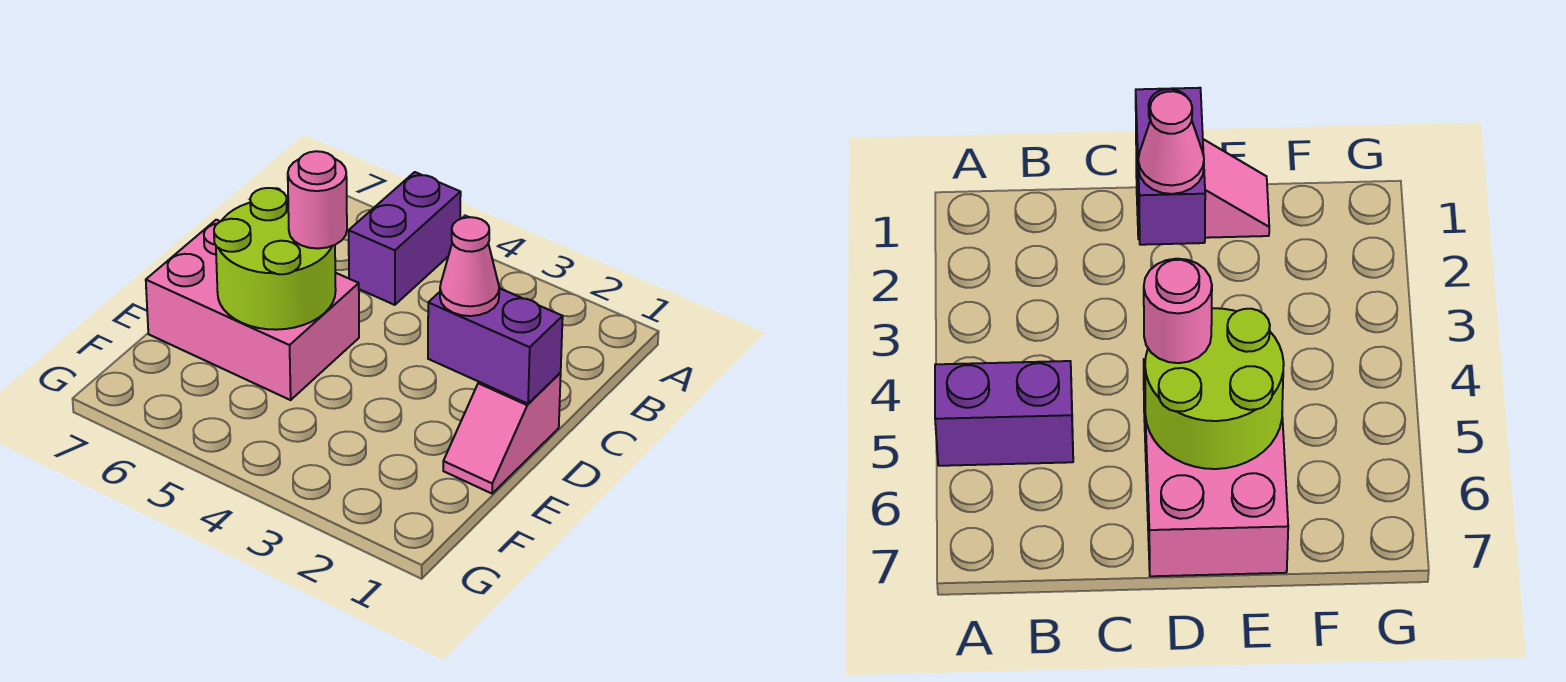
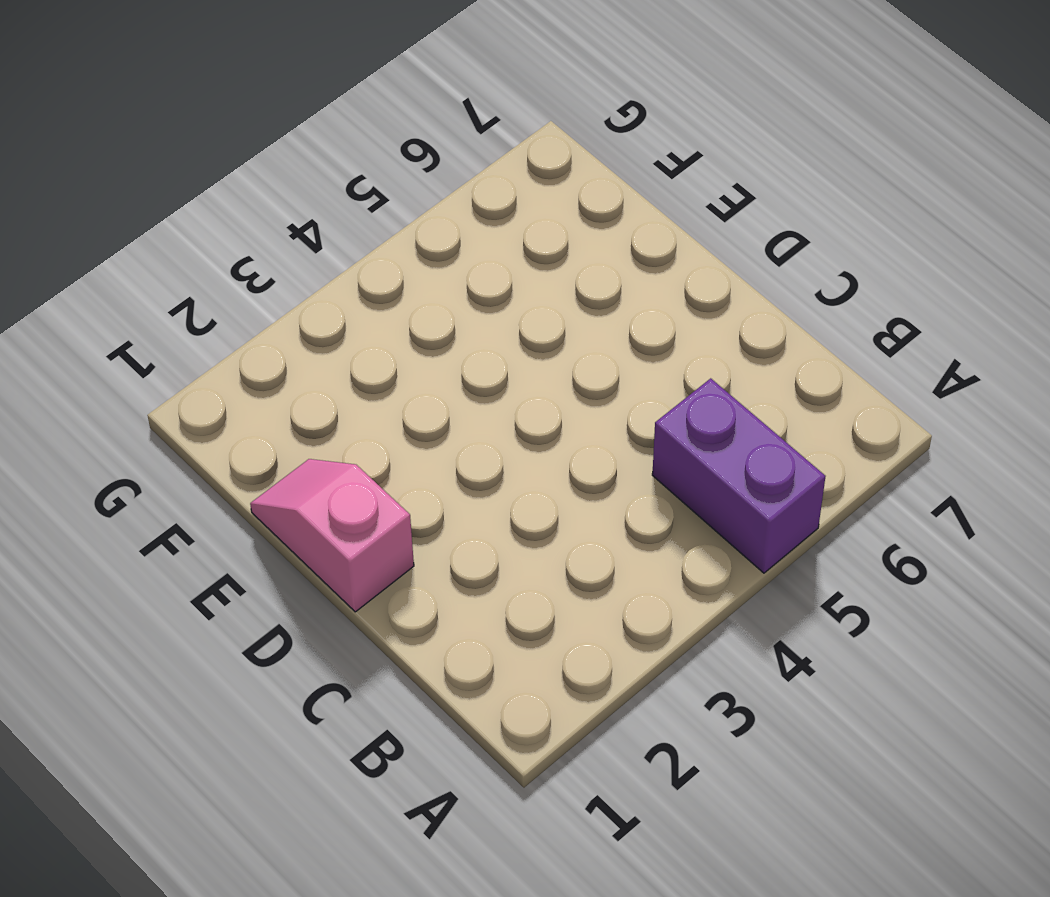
none -> pink 2x3 brick [146,220,359,400]
none -> purple 1x2 brick [428,288,563,404]

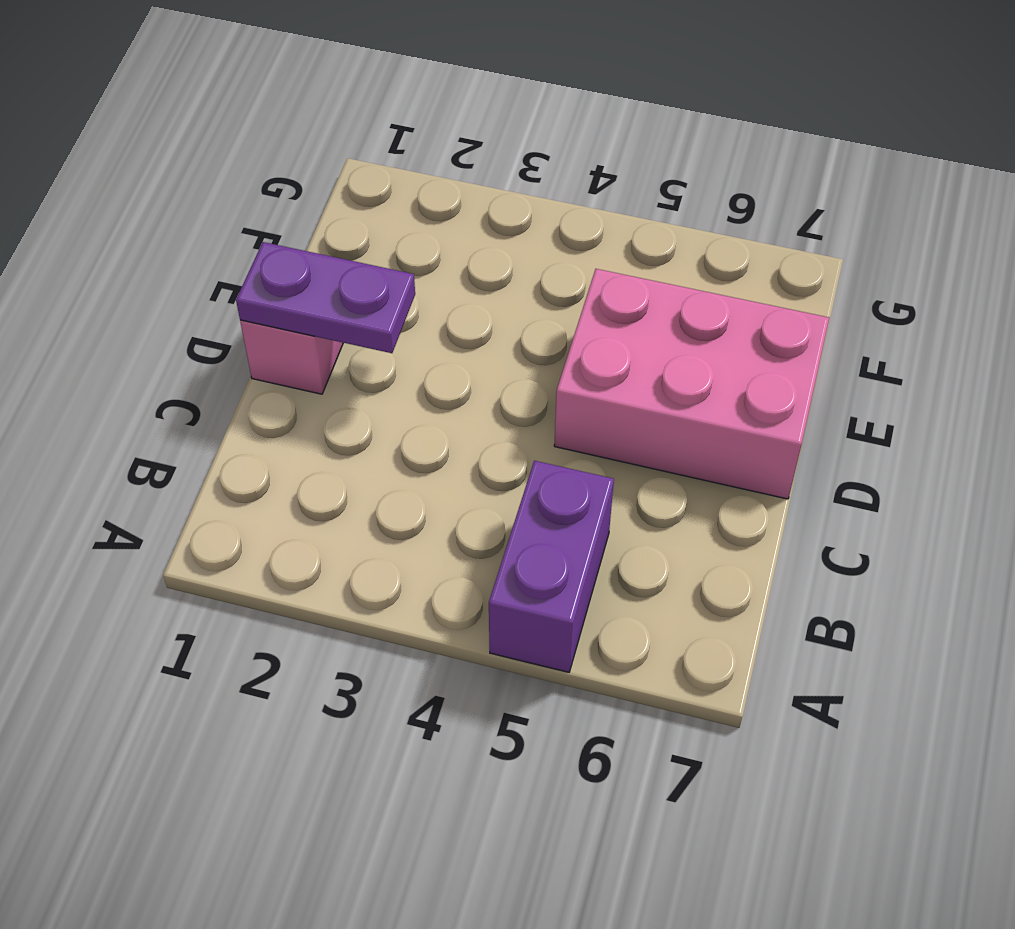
purple 1x2 plate [236,242,415,353] -> purple 1x2 brick [428,288,563,404]
none -> lime 2x2 round brick [214,188,336,330]
none -> pink 1x1 cone [440,217,499,316]

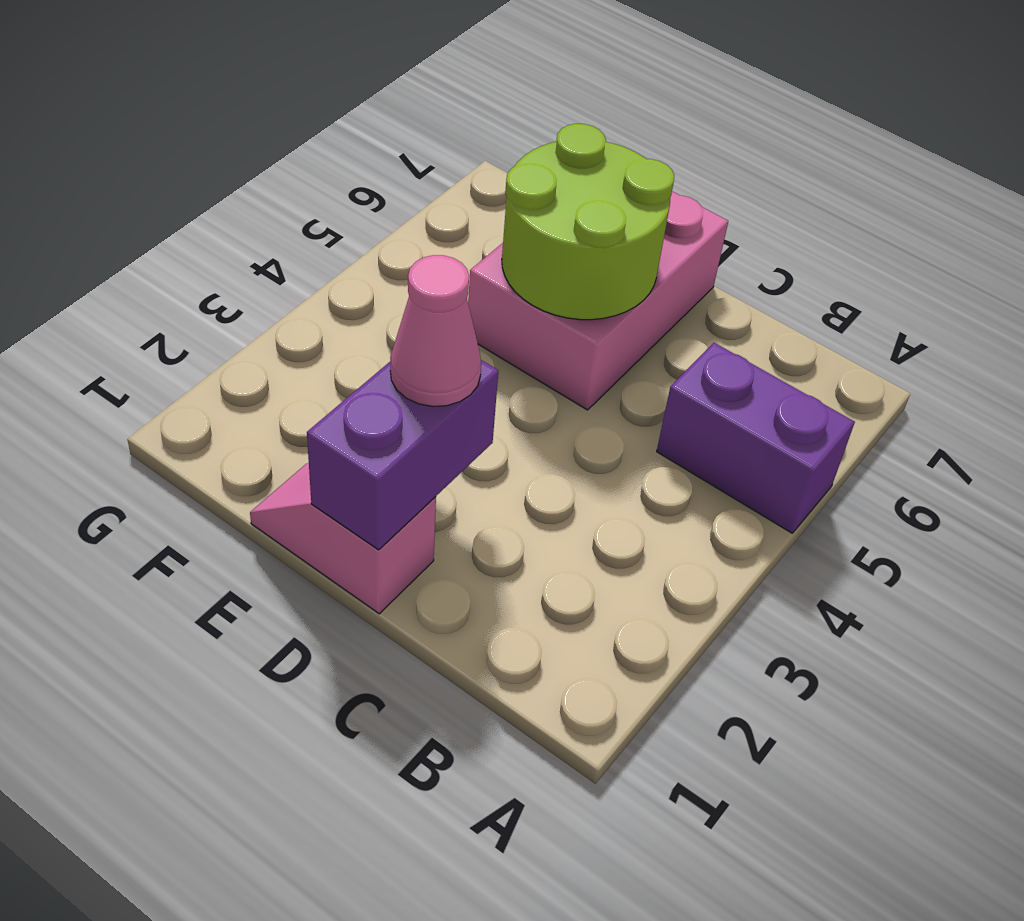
none -> pink 1x1 round brick [288,151,347,249]

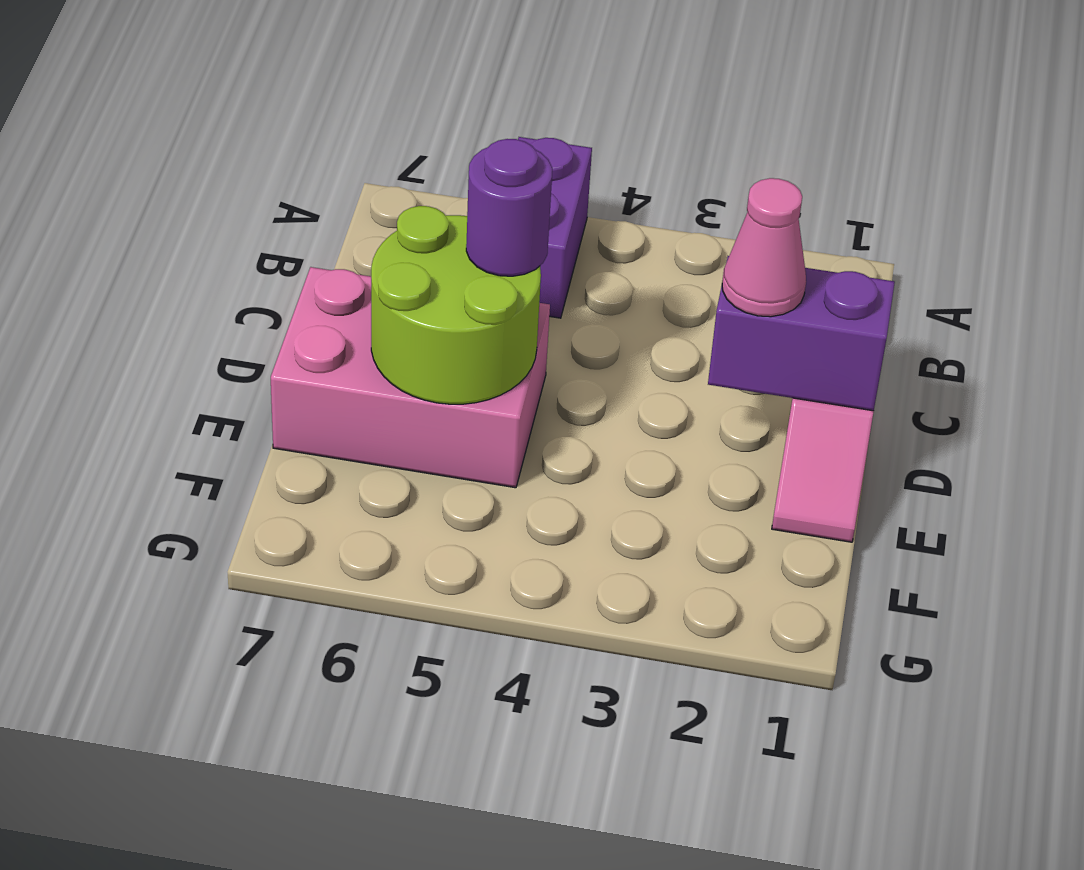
purple 1x1 round brick [466,139,552,276] -> pink 1x1 round brick [288,151,347,249]

